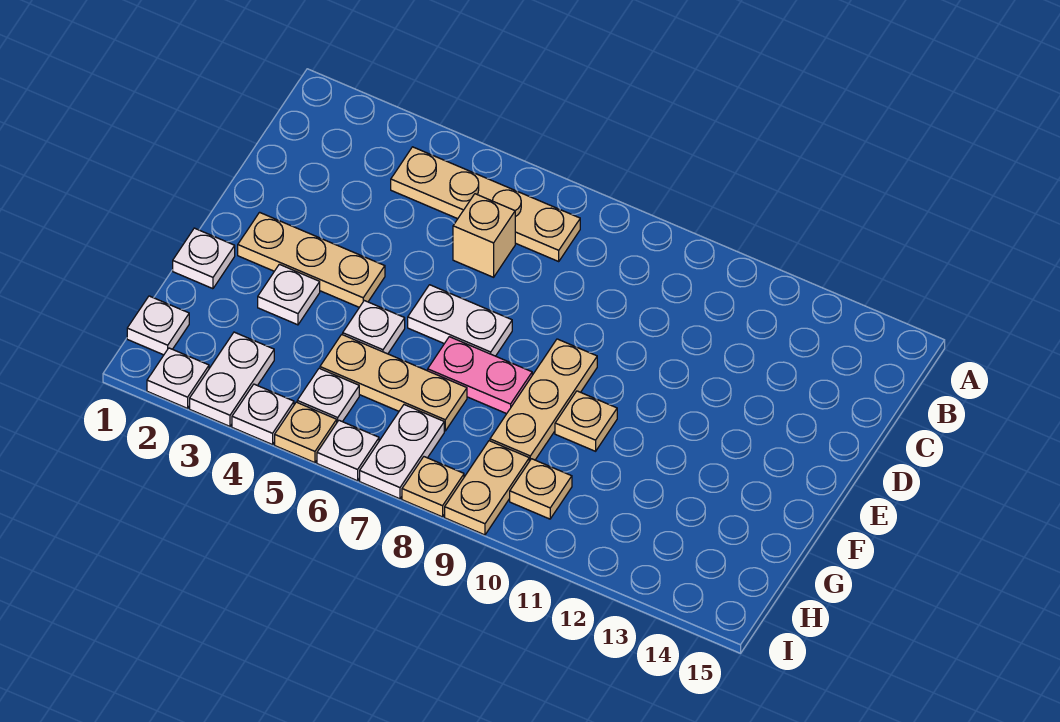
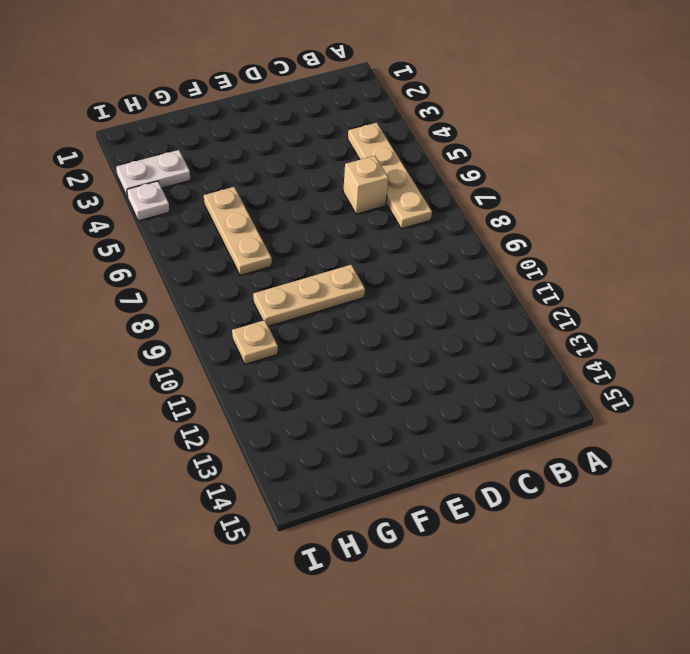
none -> tan 1x3 plate [238,212,385,307]
none -> white 1x2 plate [408,285,512,356]
none -> white 1x1 plate [173,228,235,289]

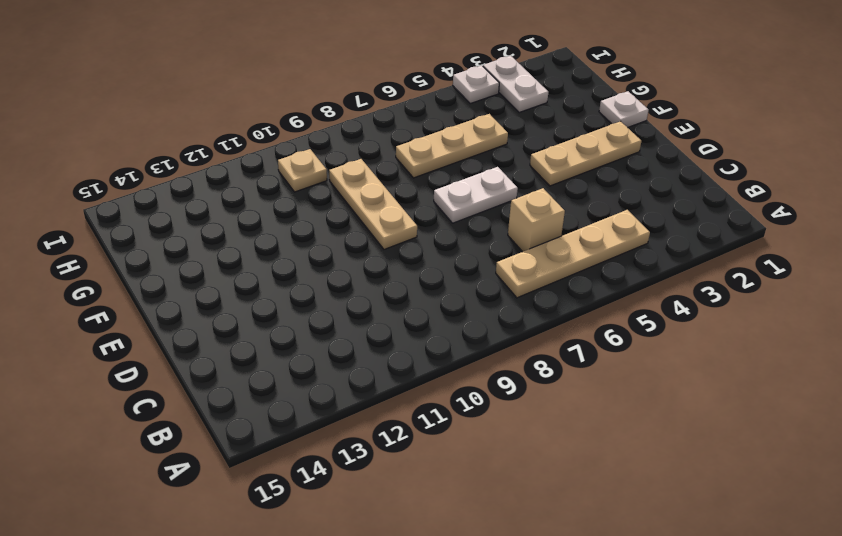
none -> white 1x1 plate [258,264,320,325]
none -> white 1x1 plate [343,301,405,354]
none -> pink 1x2 plate [428,337,532,414]

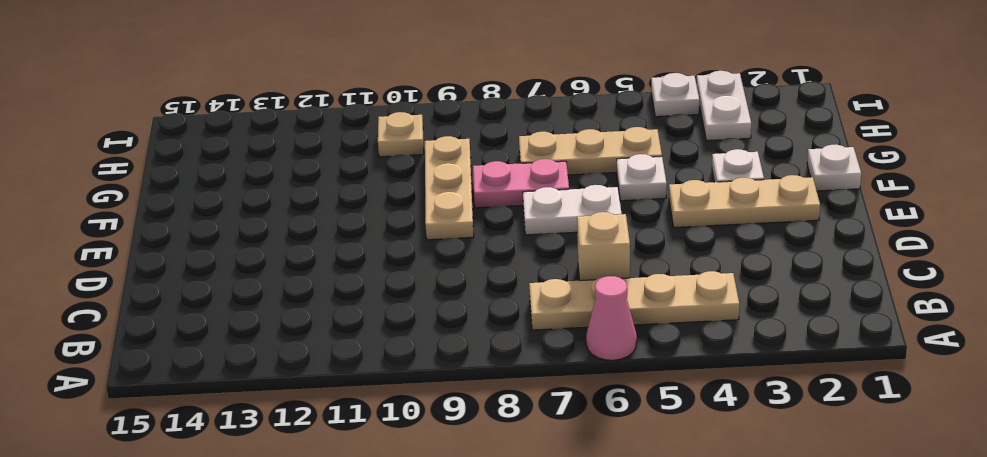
pink 1x1 cone [586,276,637,360] -> none
none -> tan 1x1 plate [555,391,617,451]
none -> white 1x1 plate [127,296,189,355]
none -> white 1x1 plate [297,368,359,422]

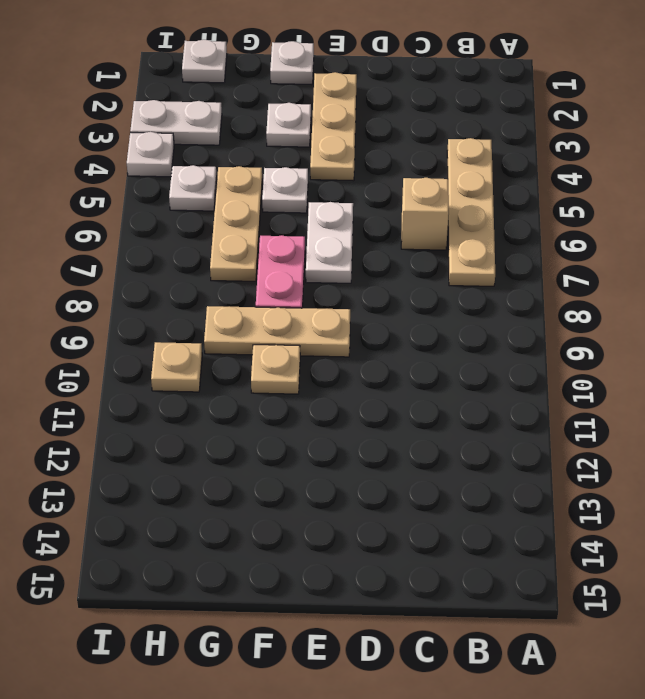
none -> white 1x2 plate [360,405,444,499]
none -> tan 1x2 plate [445,441,529,535]
none -> white 1x1 plate [147,348,209,408]

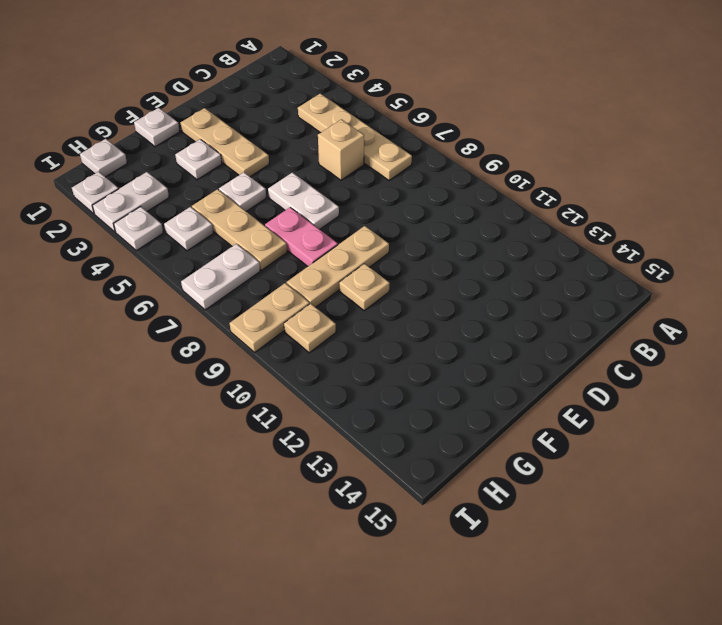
none -> tan 1x1 plate [275,402,337,463]
none -> white 1x1 plate [317,420,379,481]
none -> tan 1x1 plate [402,457,464,517]

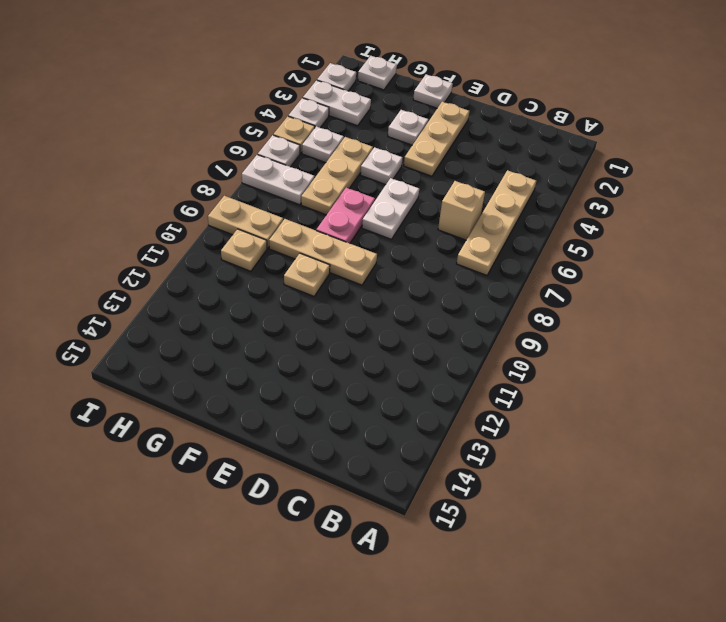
none -> tan 1x1 plate [402,457,464,517]

